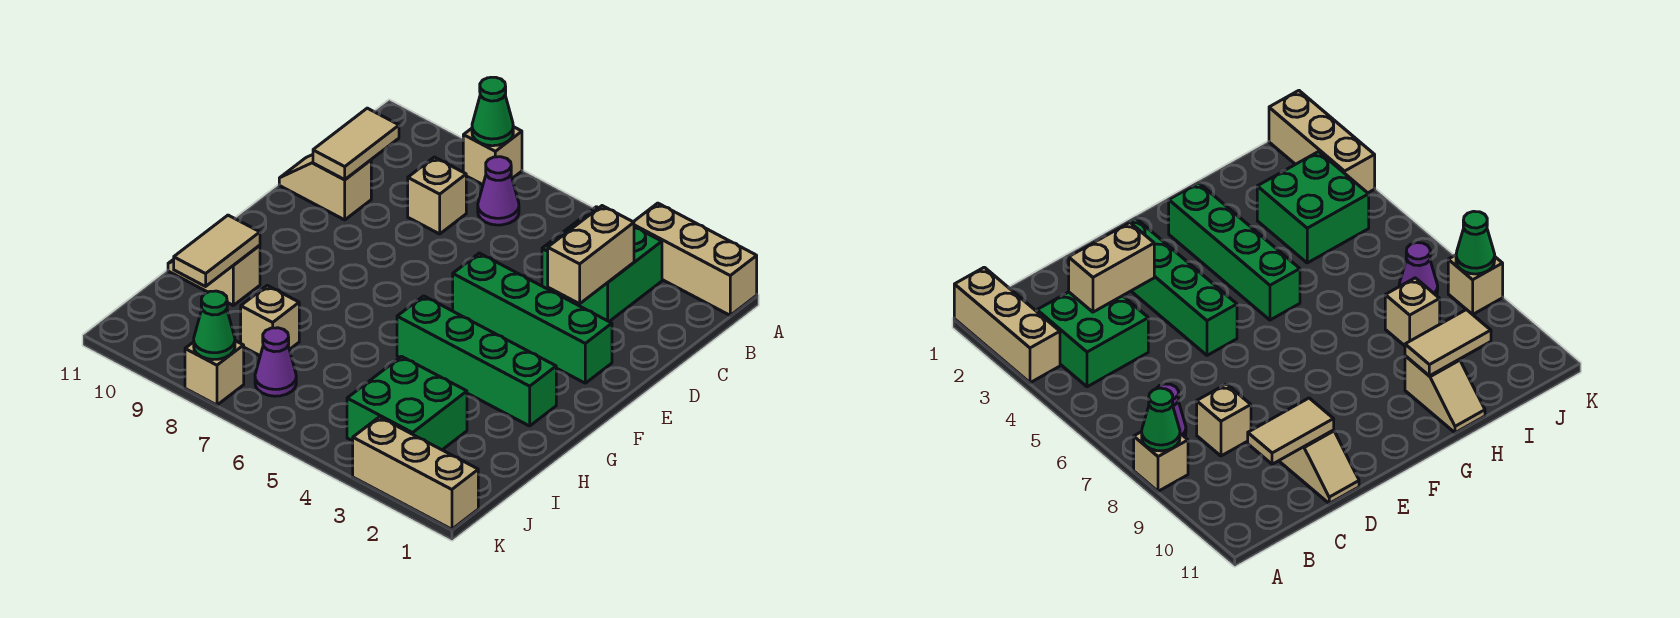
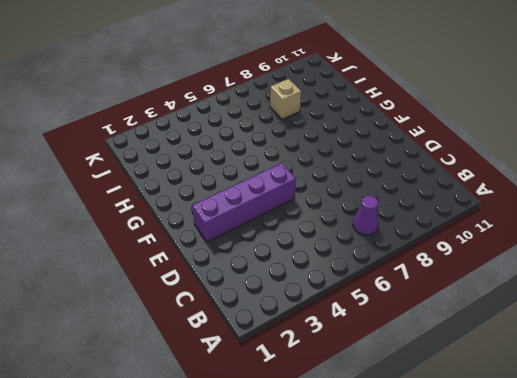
purple 1x4 brick [192,163,296,242] -> green 1x4 brick [453,253,612,383]
none -> tan 1x3 brick [634,203,757,315]
none -> tan 1x1 brick [463,127,522,185]
none -> green 2x2 brick [542,207,662,321]

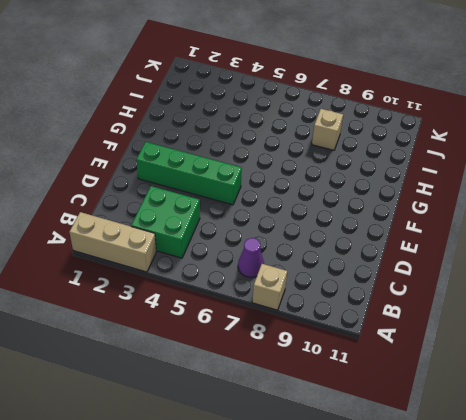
none -> tan 1x1 brick [408,157,466,234]
none -> tan 1x2 slope [279,155,371,220]
none -> green 1x4 brick [397,296,556,426]

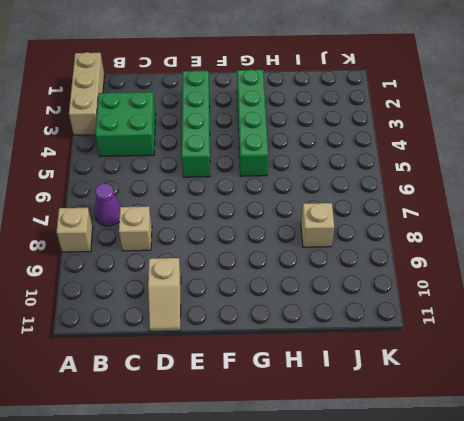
none -> tan 1x2 slope [168,245,260,305]
none -> green 2x2 brick [347,357,467,450]
none -> purple 1x1 cone [255,328,296,396]

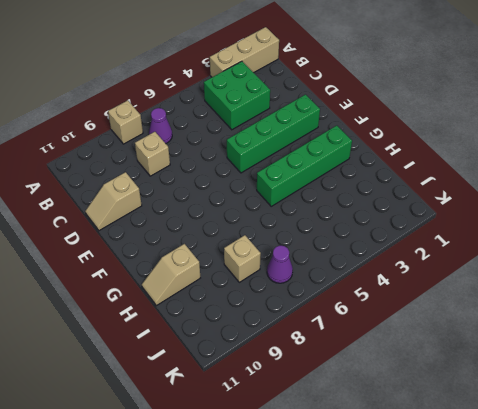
none -> green 2x2 brick [347,357,467,450]
none -> tan 1x3 brick [353,417,478,529]
none -> tan 1x1 brick [185,341,244,405]

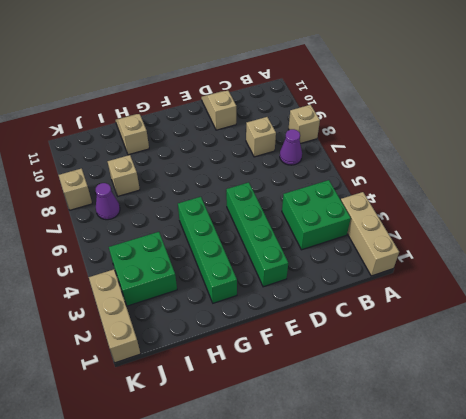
none -> green 1x1 cone [472,77,513,146]
none -> tan 1x2 brick [548,206,634,304]
none -> tan 1x2 tile [313,108,399,179]

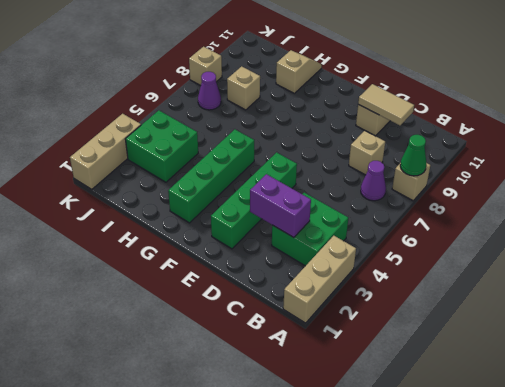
purple 1x2 brick [250,174,311,238] -> tan 1x2 brick [548,206,634,304]
none -> tan 1x2 tile [174,215,260,286]
none -> green 1x1 cone [194,291,235,360]

